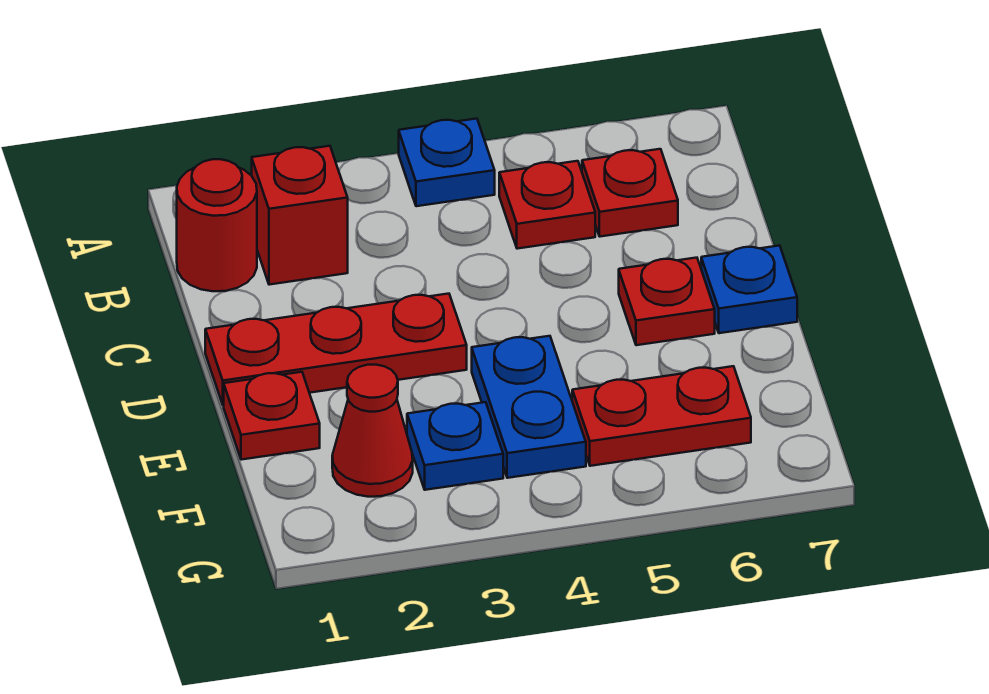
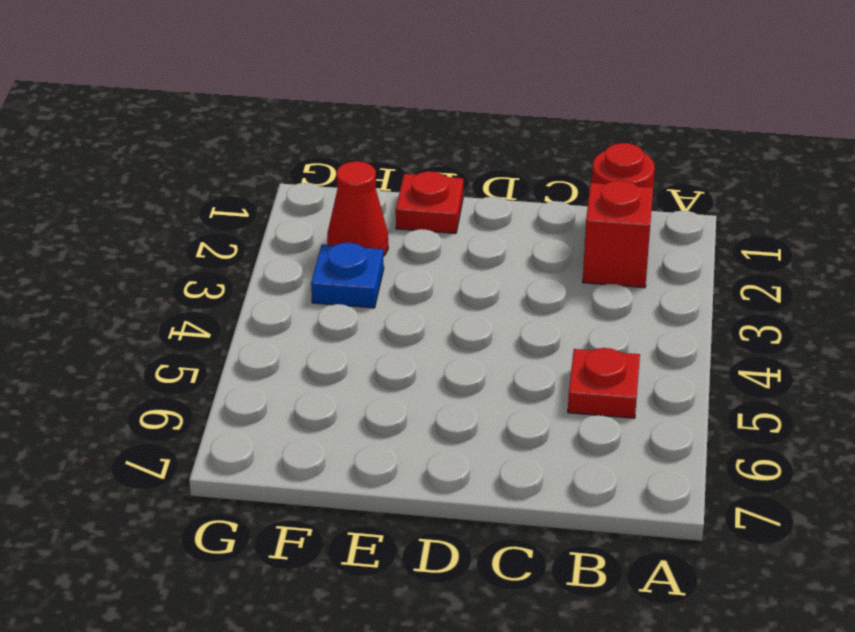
none -> blue 1x1 plate [399,119,495,206]
none -> red 1x1 plate [582,149,678,237]
none -> red 1x3 plate [205,294,467,405]

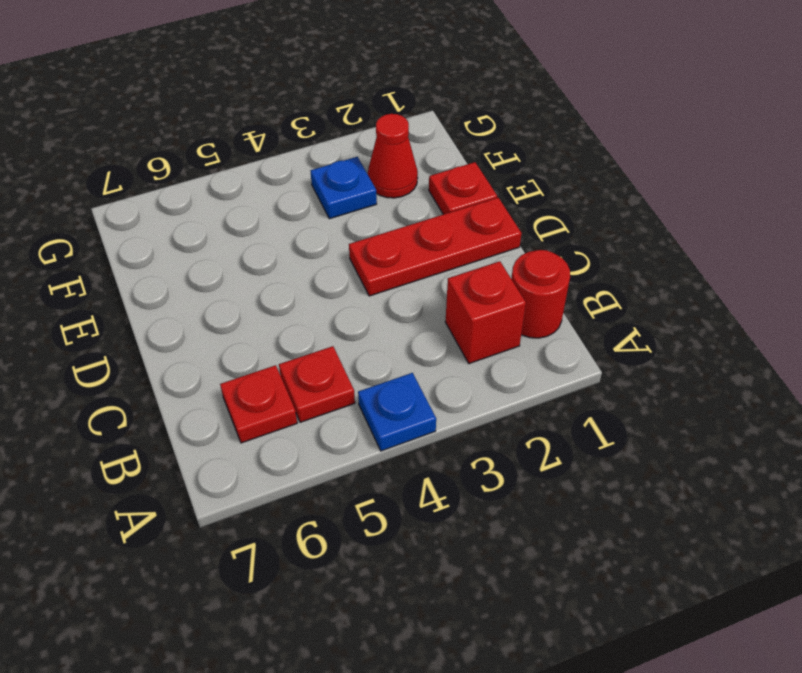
none -> red 1x1 plate [619,258,715,345]
none -> blue 1x1 plate [701,246,797,333]
none -> blue 1x2 plate [472,336,586,478]

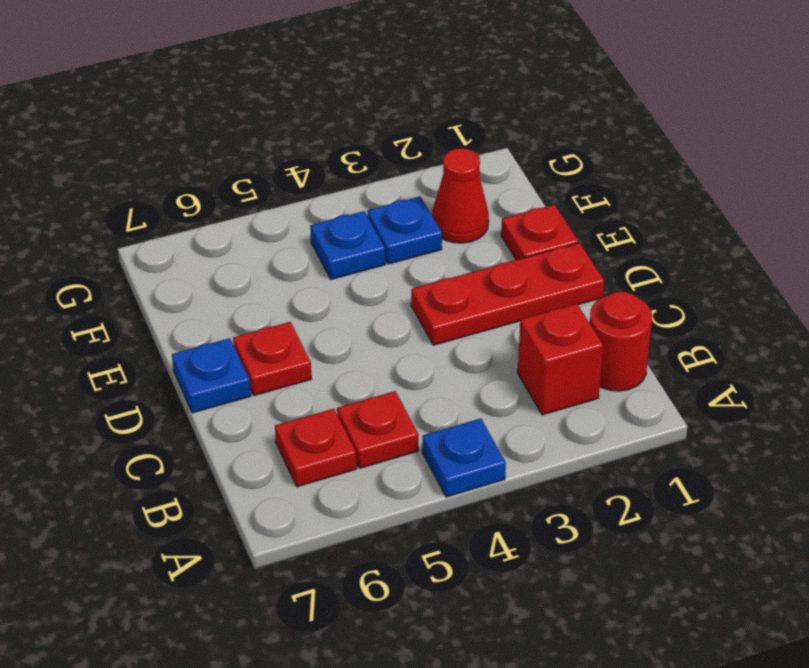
blue 1x1 plate [310,211,385,279] -> blue 1x2 plate [472,336,586,478]
none -> red 1x2 plate [572,366,751,466]

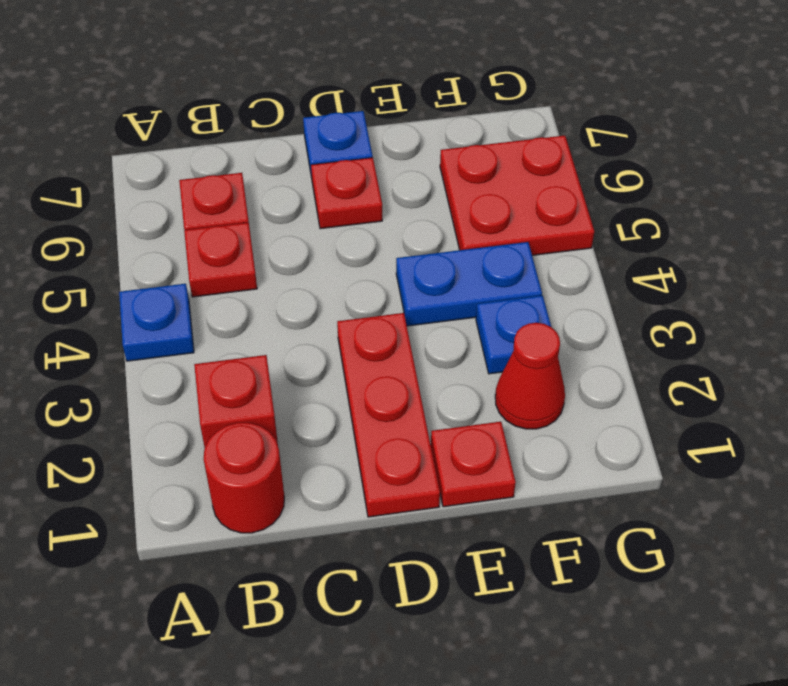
red 2x2 plate [440,136,594,255] -> red 1x2 plate [572,366,751,466]

